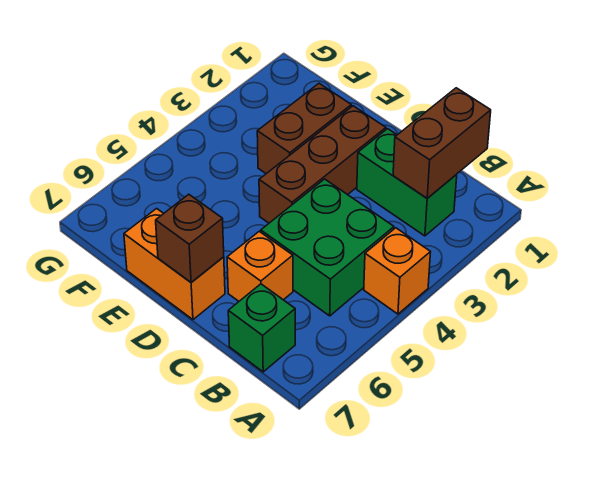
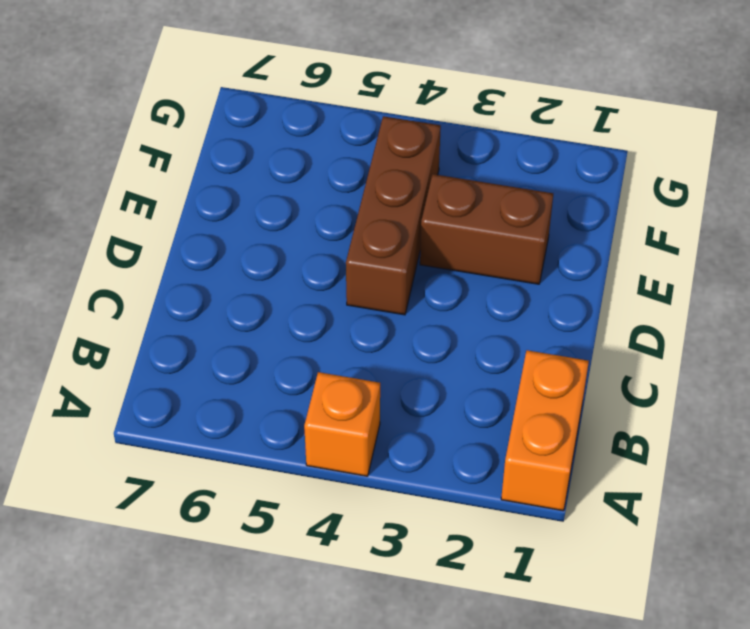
orange 1x2 brick [501,350,589,511] -> orange 1x2 brick moved to [124,209,225,320]
brown 1x3 brick [346,116,441,315] -> brown 1x3 brick turned to [259,106,386,223]
none -> green 1x2 brick [357,129,457,236]
none -> green 2x2 brick [261,179,394,316]

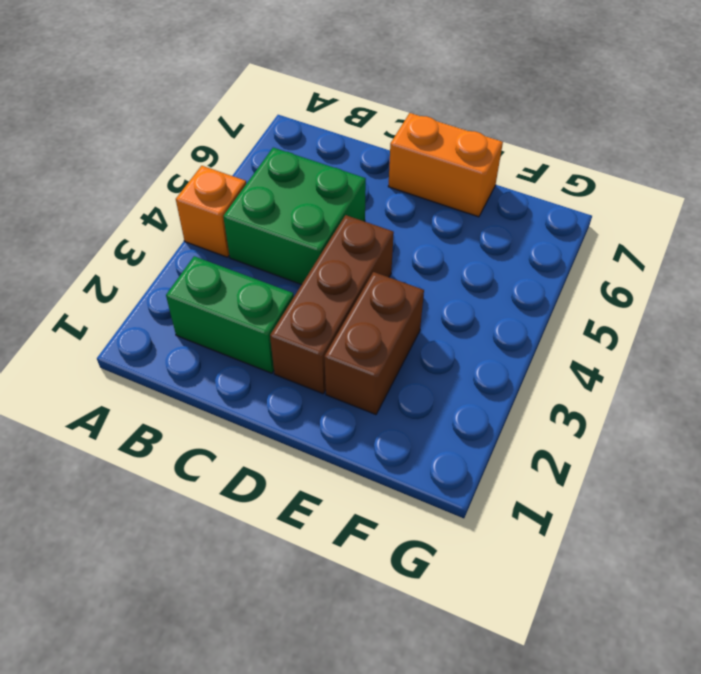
none -> green 1x1 brick [228,284,295,372]
none -> orange 1x1 brick [227,231,293,301]

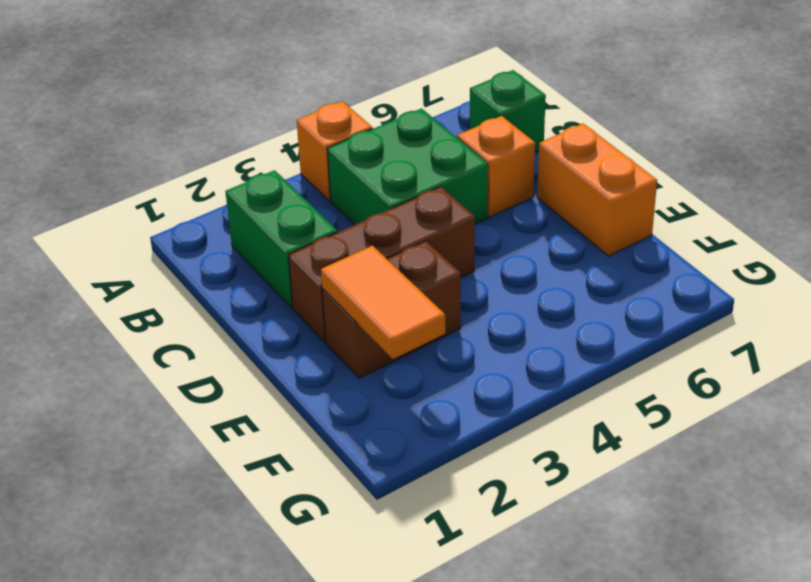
orange 1x2 tile [321,246,445,359] -> none
none -> brown 1x2 brick [393,88,491,198]
none -> brown 1x1 brick [156,194,224,282]

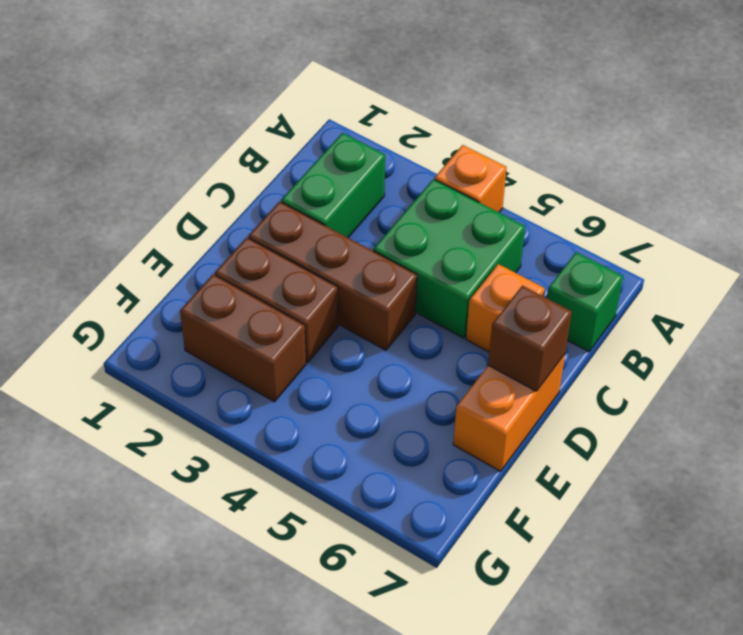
brown 1x2 brick [180,275,306,402] -> brown 1x2 brick moved to [393,88,491,198]

